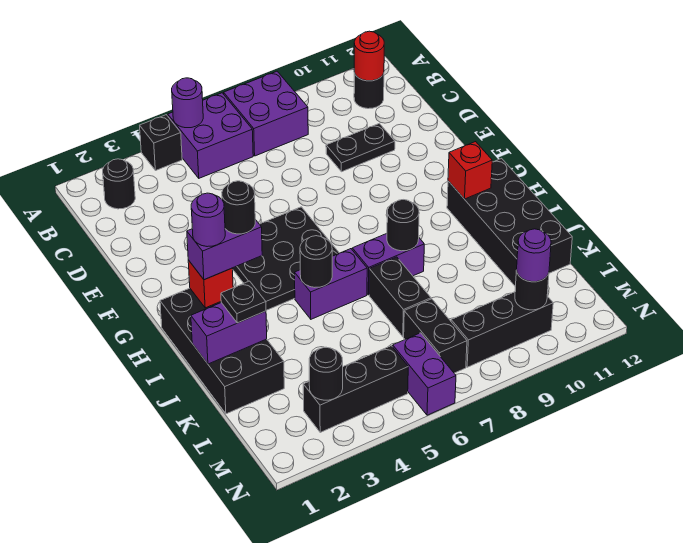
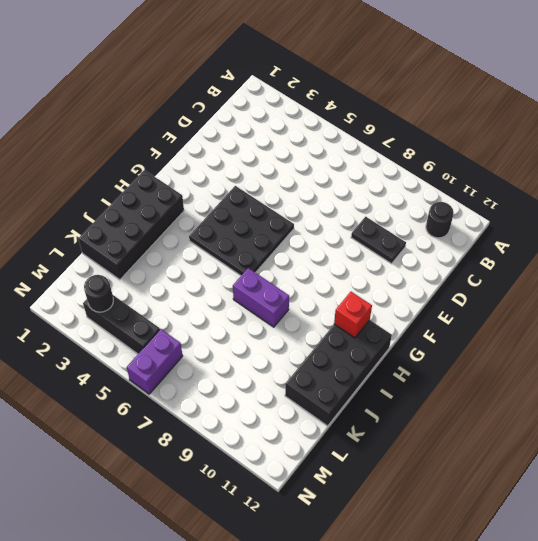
none -> black 1x1 brick [140,115,182,171]
none -> purple 2x2 brick [168,93,253,178]
none -> purple 2x2 brick [224,71,308,156]
none -> black 1x1 round brick [103,159,135,209]

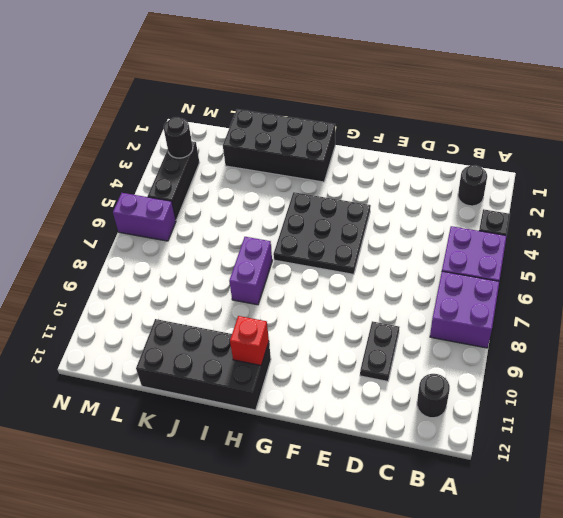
none -> purple 1x2 brick [295,249,367,319]
none -> black 1x2 brick [369,257,431,337]
none -> black 1x2 brick [404,299,467,373]
none -> black 1x3 brick [451,292,553,367]

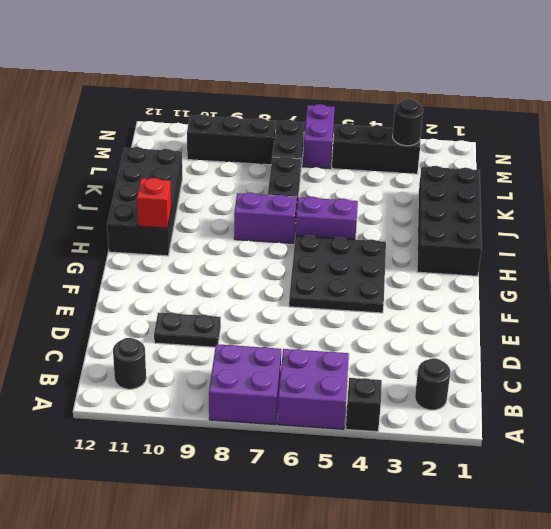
none -> purple 1x1 round brick [172,78,203,128]
none -> red 1x1 round brick [354,31,384,81]
none -> red 1x1 brick [188,260,233,308]
none -> black 1x1 round brick [300,236,332,287]

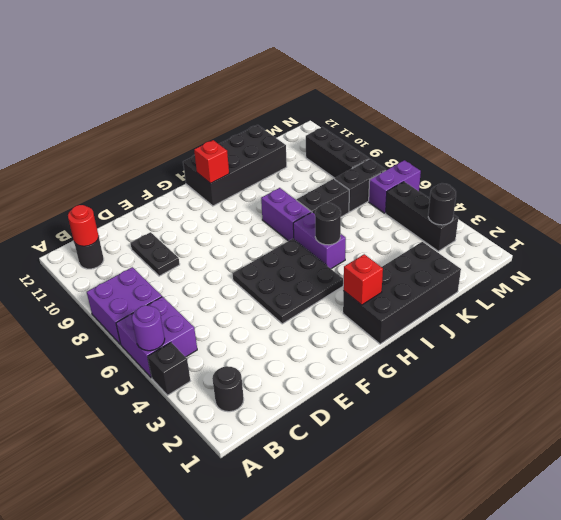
none -> black 1x1 round brick [387,200,419,251]
none -> purple 1x2 brick [191,303,267,364]
none -> black 1x1 round brick [515,270,549,310]
none -> purple 1x2 brick [187,220,262,280]

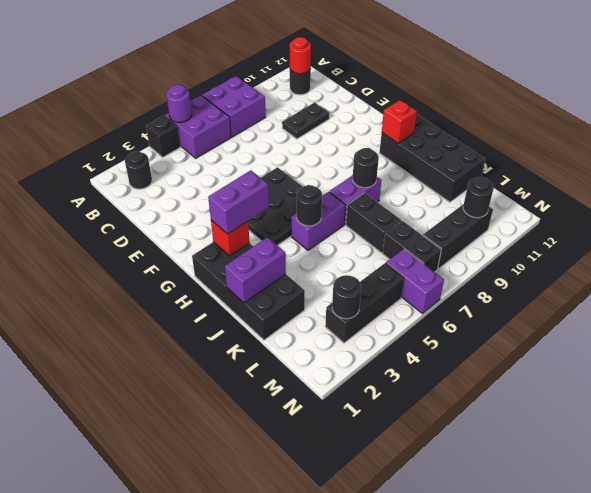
none -> black 1x1 plate [221,281,266,323]
none -> purple 1x1 round brick [517,229,551,282]
none -> purple 1x1 round brick [191,193,225,247]
none -> black 1x1 round brick [222,181,255,234]

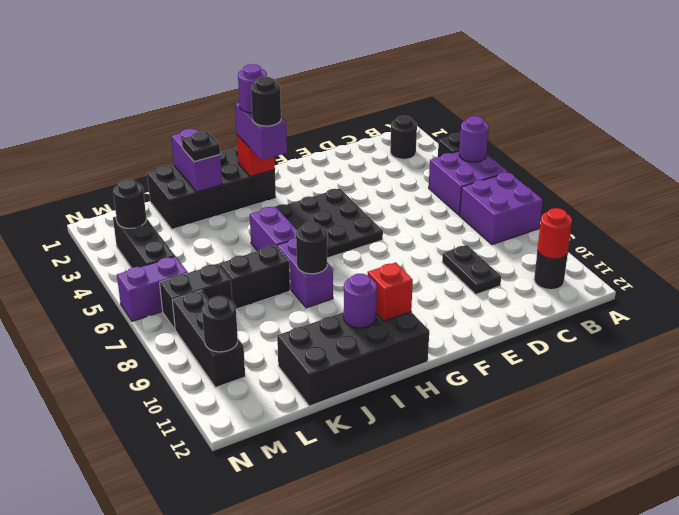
purple 1x1 round brick [344,274,377,328] -> purple 1x1 round brick moved to [517,229,551,282]
none -> black 1x1 round brick [300,236,332,287]

